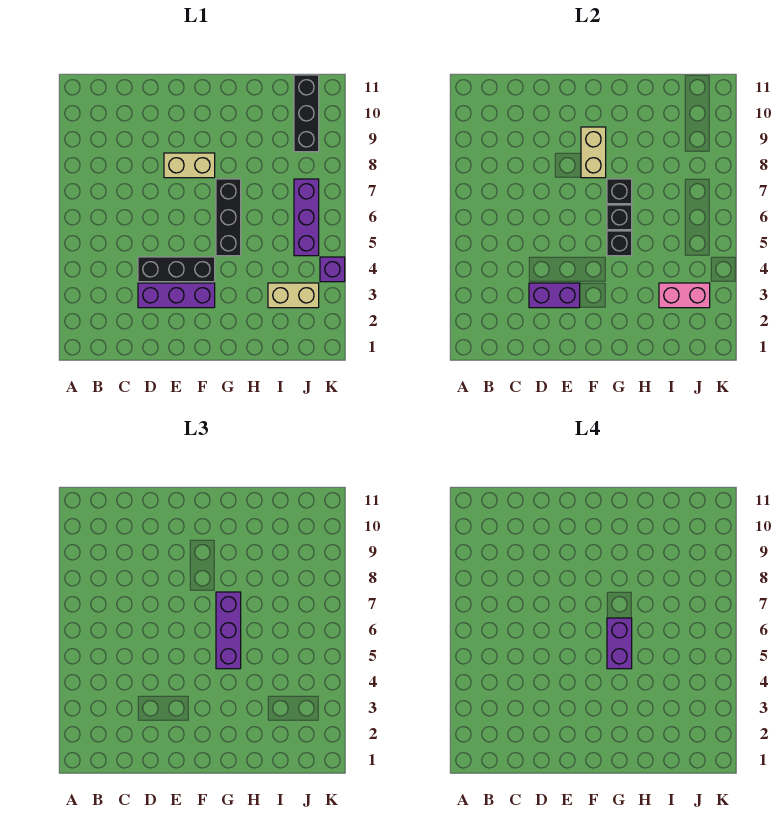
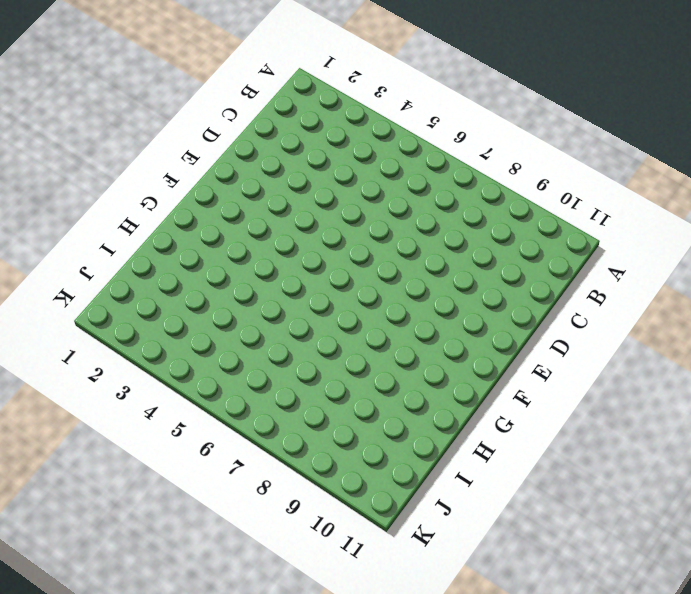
none -> purple 1x3 brick [138,283,215,308]
none -> black 1x3 brick [138,257,215,282]
none -> tan 1x2 brick [164,153,215,178]

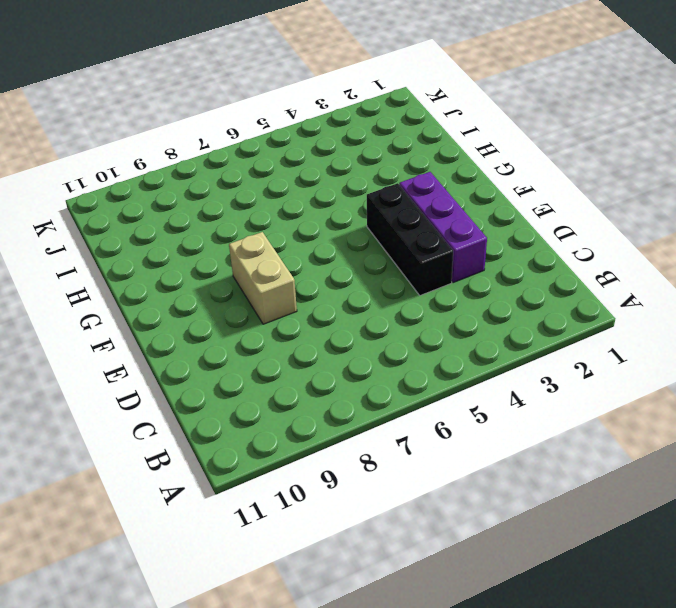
none -> black 1x3 brick [216,179,241,256]
none -> tan 1x2 brick [268,283,319,308]
none -> purple 1x3 brick [294,179,319,256]

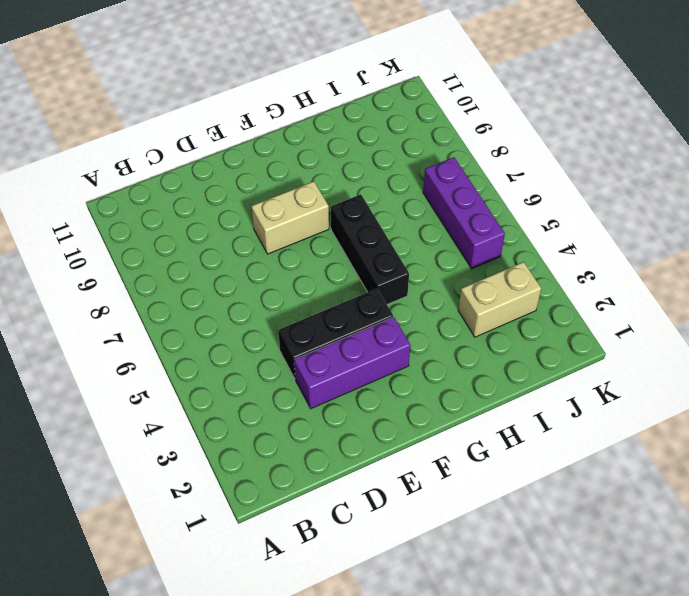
none -> black 1x3 brick [294,75,319,152]
none -> purple 1x1 brick [320,257,345,282]
none -> purple 1x2 brick [529,283,580,308]

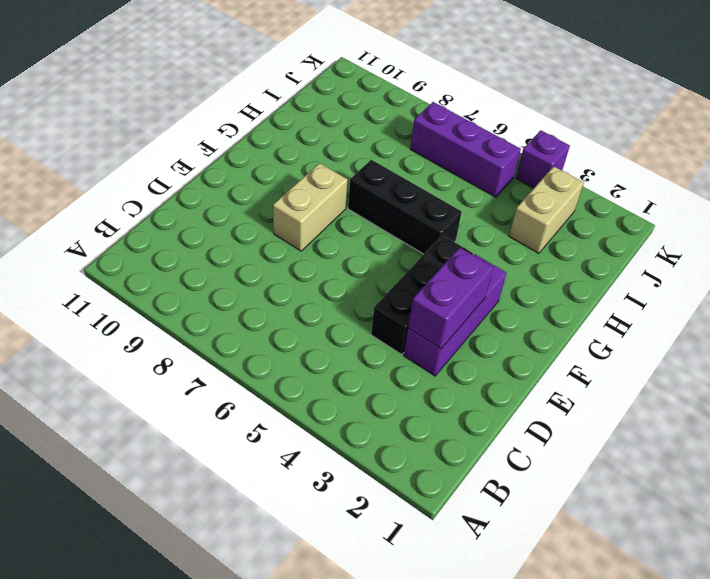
none -> black 1x3 brick [294,75,319,152]
none -> tan 1x2 brick [581,127,606,178]
none -> black 1x1 brick [607,231,632,256]

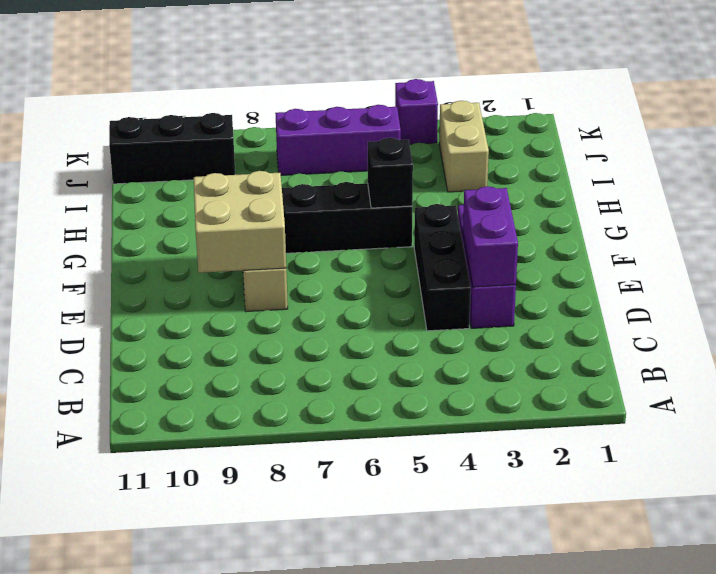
tan 2x2 brick [194,171,286,273] -> tan 1x2 brick [581,127,606,178]
none -> black 1x1 brick [607,205,632,230]
none -> black 1x1 brick [607,179,632,204]
none -> pink 1x2 brick [659,283,710,308]

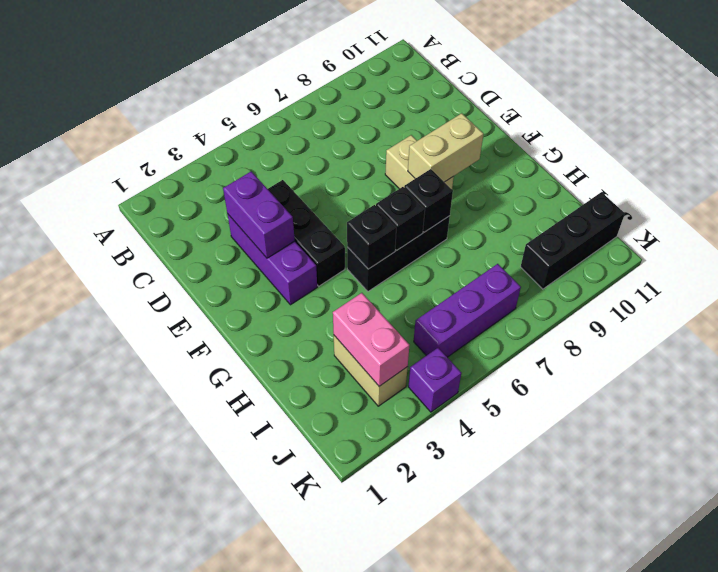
none -> purple 1x3 brick [216,592,241,669]
none -> purple 1x2 brick [607,618,632,669]

